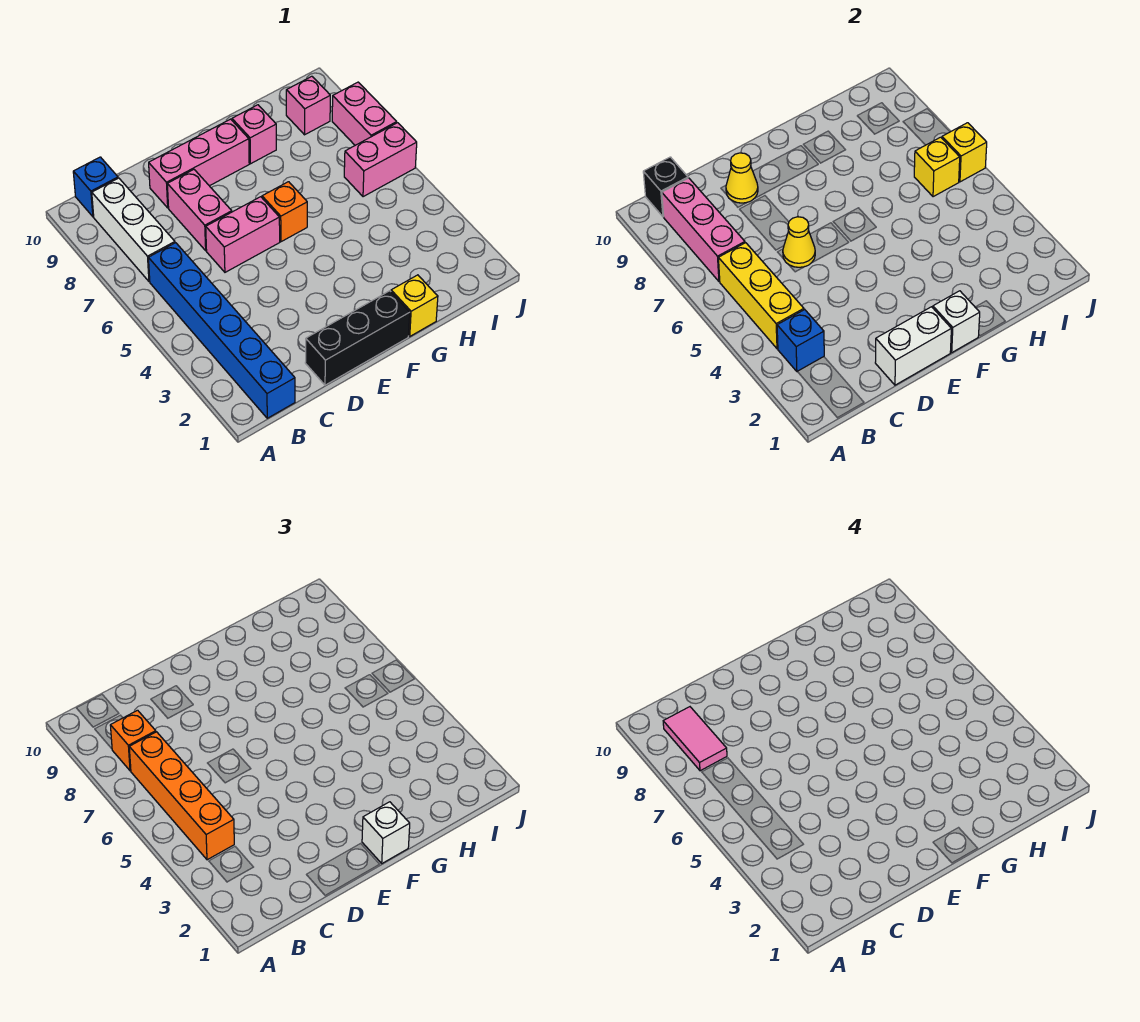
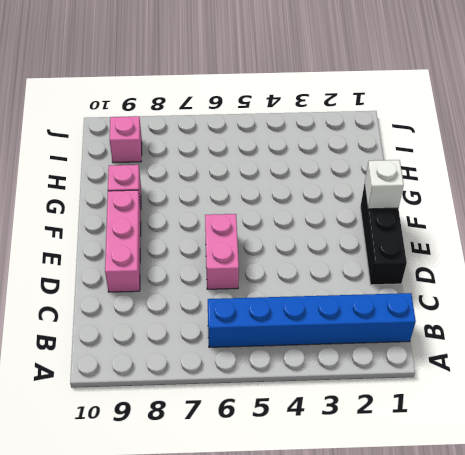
none -> white 1x3 brick [92,178,175,282]
none -> blue 1x1 brick [73,157,118,217]
none -> pink 1x2 brick [167,170,232,251]

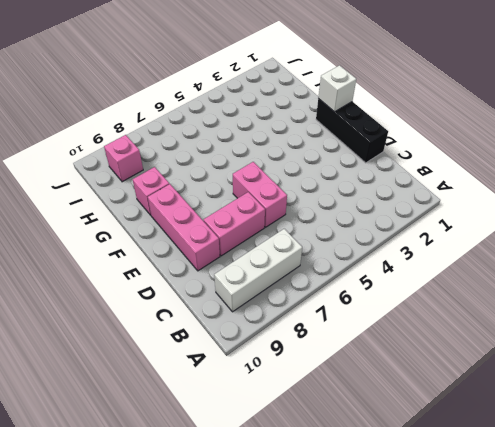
none -> blue 1x6 brick [148,243,295,418]
none -> blue 1x1 brick [73,157,118,217]
none -> orange 1x1 brick [262,182,307,242]

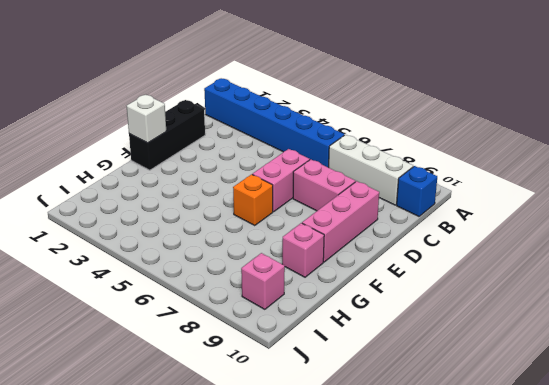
none -> yellow 1x1 brick [391,275,438,336]
none -> pink 1x2 brick [344,123,417,197]
none -> pink 1x2 brick [332,82,397,145]

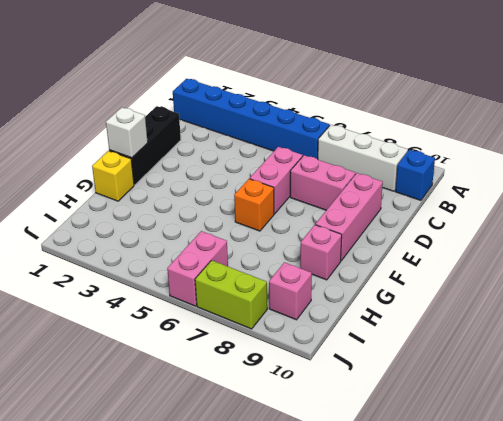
lime 1x2 brick [195,260,267,329] -> pink 1x2 brick [332,82,397,145]
none -> blue 1x1 brick [777,310,824,371]
none -> yellow 1x3 brick [718,243,804,349]
none -> pink 1x3 brick [662,178,745,282]

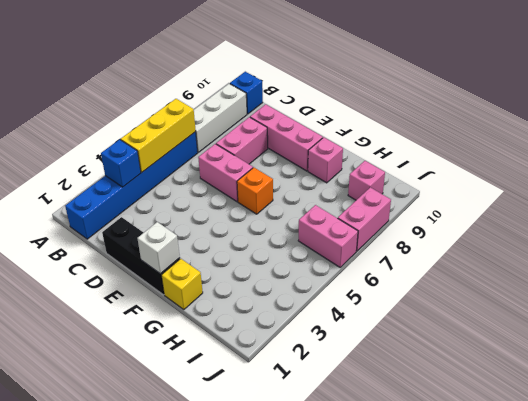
none -> pink 1x3 brick [662,178,745,282]
none -> black 1x1 brick [643,157,688,217]
none -> white 1x2 brick [875,307,951,385]

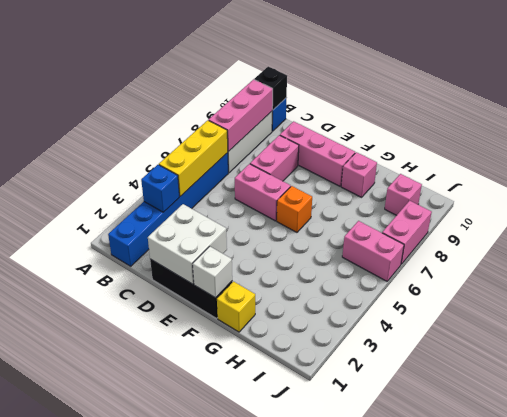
white 2x2 brick [148,204,227,284] -> white 1x2 brick [875,307,951,385]
none -> yellow 1x1 cone [783,217,815,267]
none -> yellow 1x1 cone [726,153,758,203]
none -> yellow 1x1 brick [914,137,960,197]

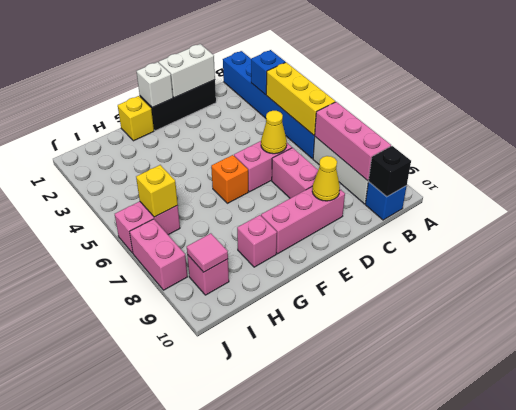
pink 1x1 tile [187,233,228,272] -> none
none -> yellow 1x1 brick [942,123,987,182]
none -> orange 1x4 brick [129,732,234,860]
none -> orange 1x1 brick [110,710,156,771]

